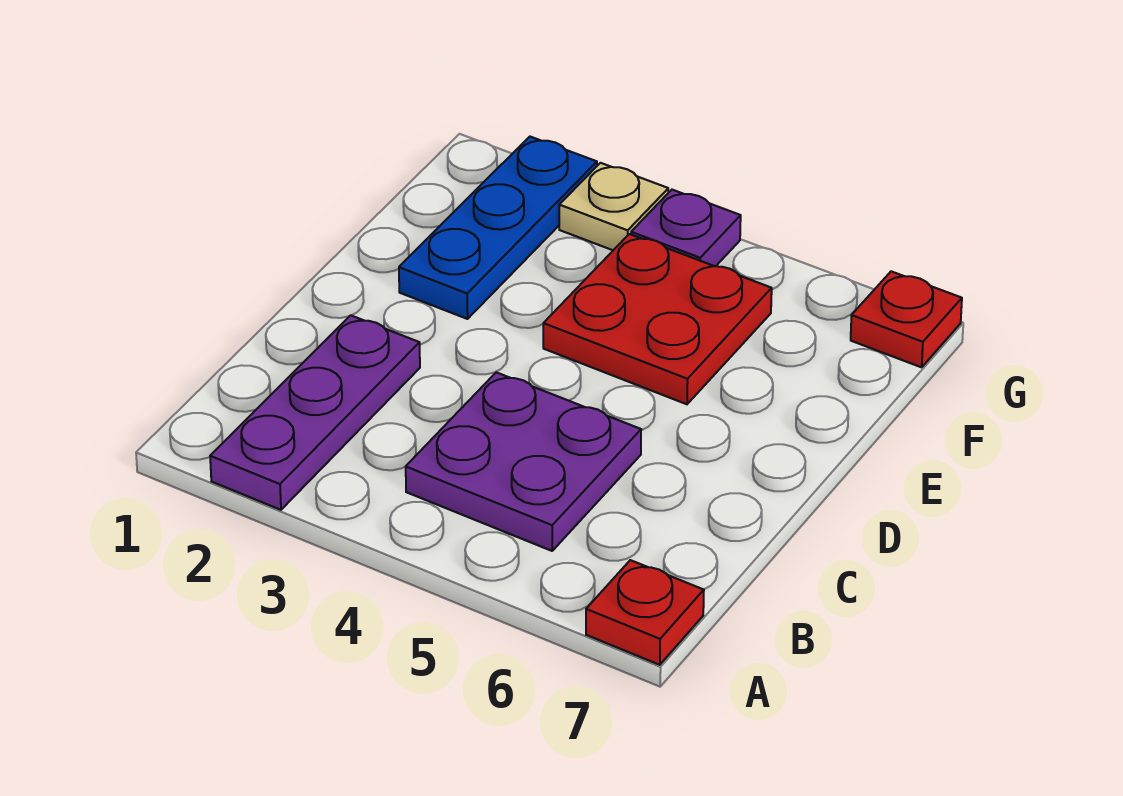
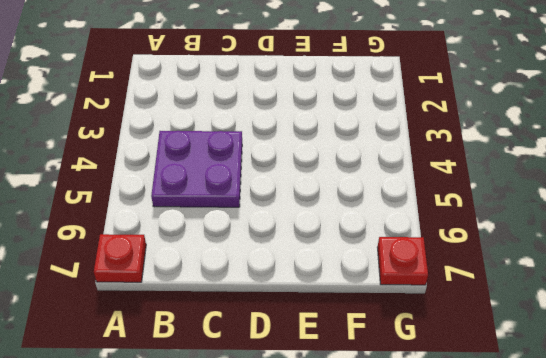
none -> purple 1x3 plate [210,315,420,510]
none -> blue 1x3 plate [399,137,597,319]

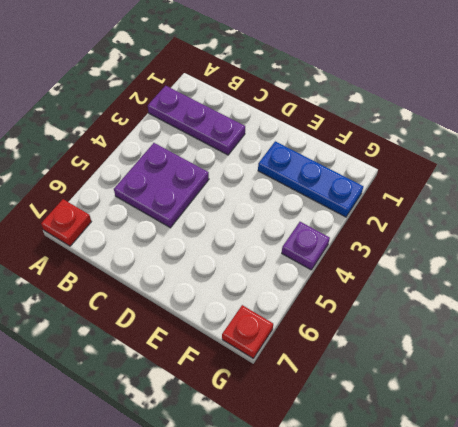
none -> red 2x2 plate [543,234,772,404]
none -> tan 1x1 plate [559,163,668,250]

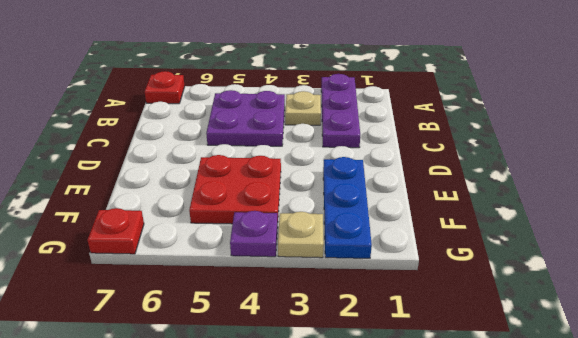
tan 1x1 plate [285,91,321,125] -> none

